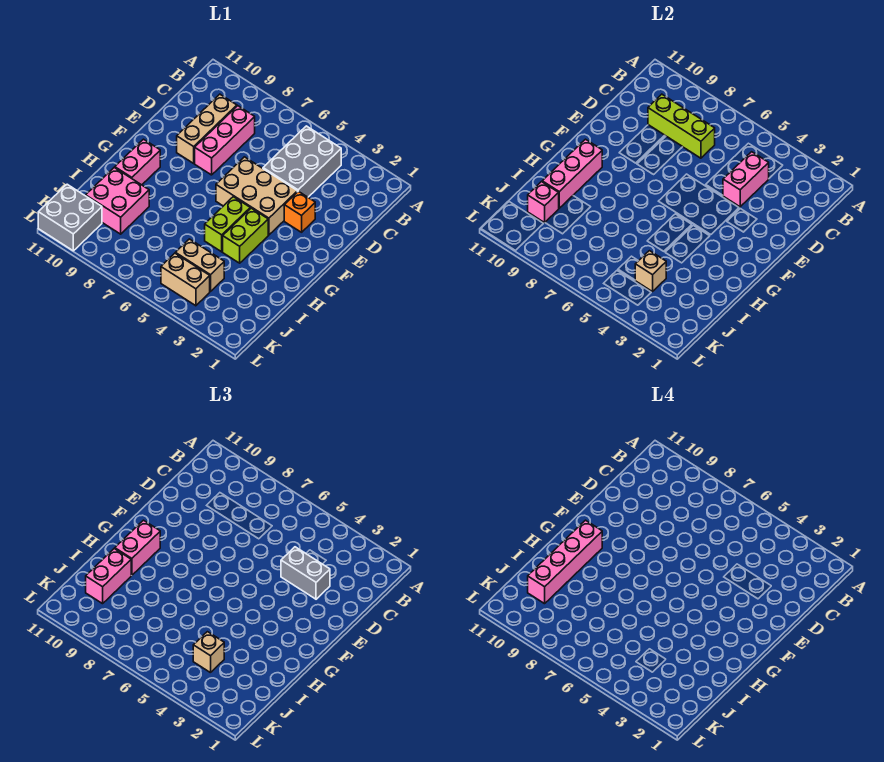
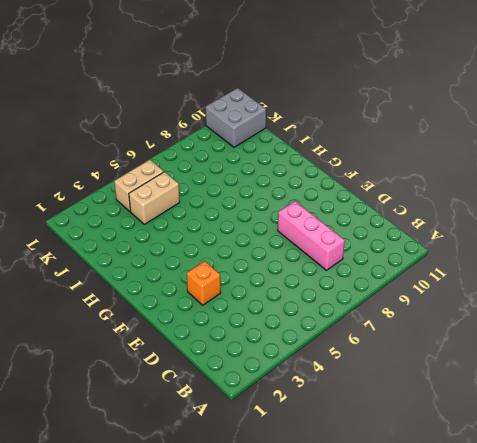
none -> grey 2x3 brick [263,126,341,197]
none -> tan 1x3 brick [177,94,237,163]
none -> tan 2x3 brick [216,157,297,235]

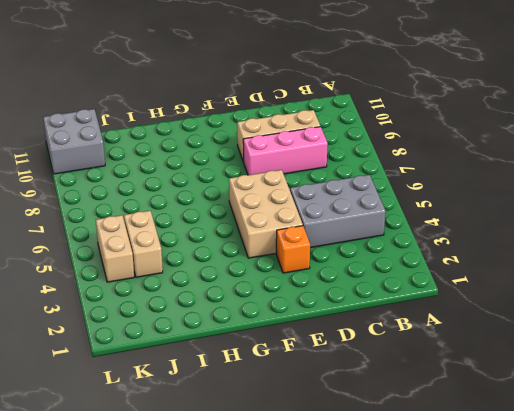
none -> lime 1x2 brick [223,208,268,263]
none -> lime 1x2 brick [205,197,250,252]
none -> pink 1x2 brick [115,139,160,185]

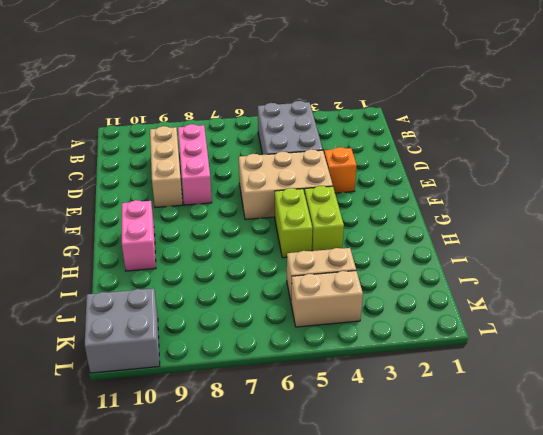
none -> pink 2x2 brick [86,167,149,234]
none -> pink 1x2 brick [723,152,769,207]
none -> lime 1x3 brick [648,94,715,158]

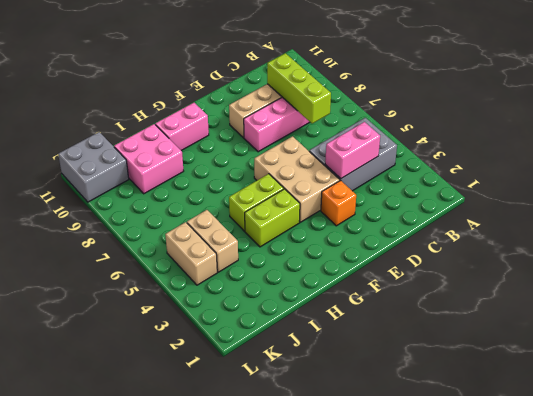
none -> pink 1x3 brick [542,139,602,208]
none -> tan 1x1 brick [635,251,666,292]
none -> pink 1x1 brick [528,182,559,223]

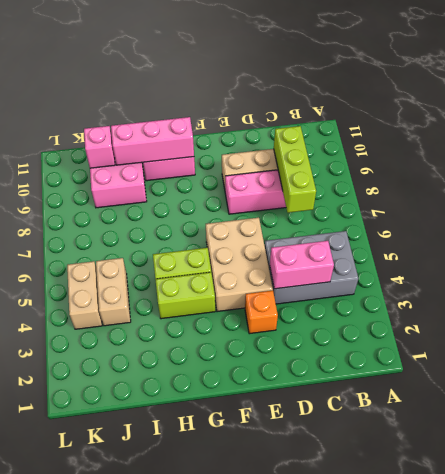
none -> grey 2x2 brick [38,184,102,251]
none -> tan 1x1 brick [635,251,666,292]
none -> grey 1x2 brick [281,547,330,599]

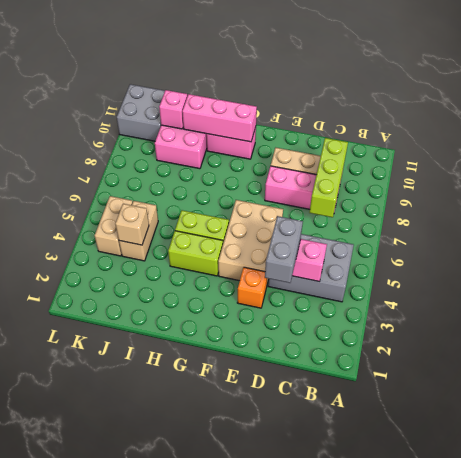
none -> pink 1x2 brick [115,520,160,576]
none -> pink 1x2 brick [86,548,131,604]
none -> tan 1x1 brick [193,632,224,673]

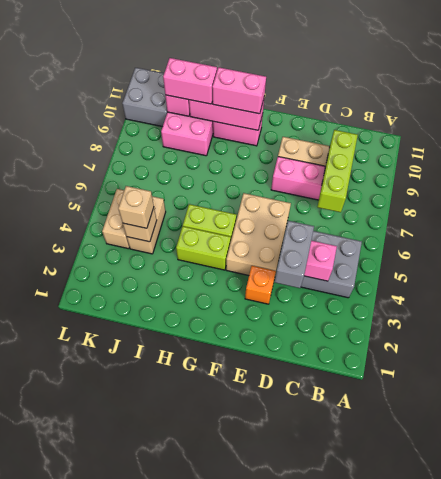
none -> pink 1x4 brick [528,520,602,604]

